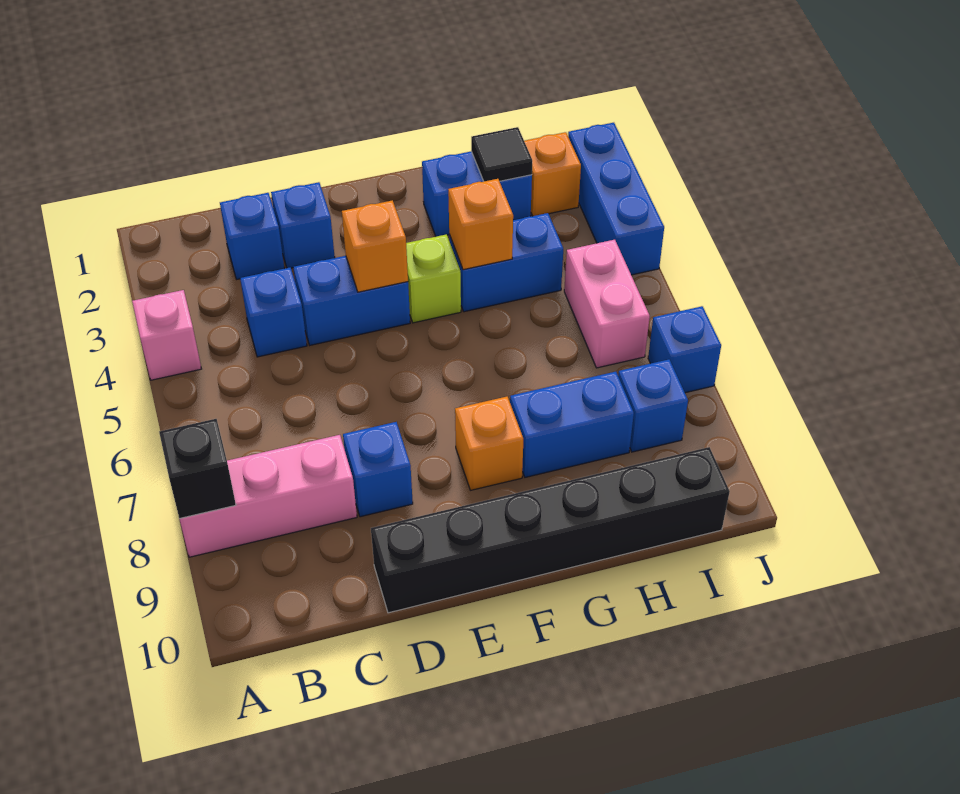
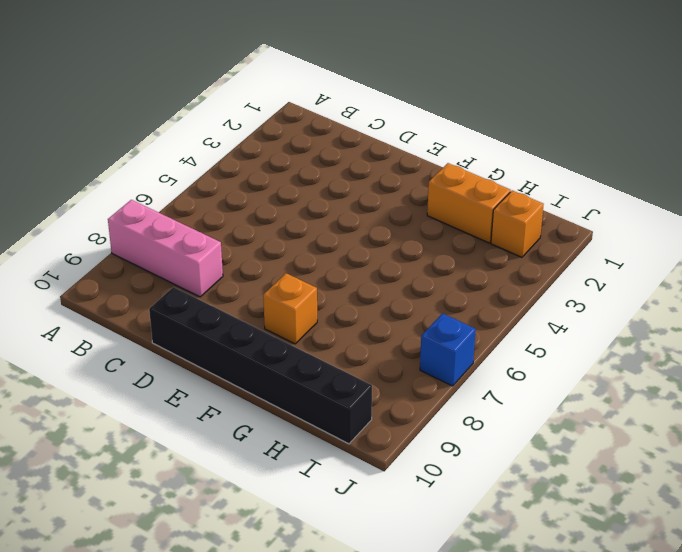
orange 1x2 brick [427,163,511,243] -> blue 1x2 brick [422,151,532,237]
none -> pink 1x1 brick [132,290,201,380]
none -> blue 1x1 brick [220,193,284,279]
none -> blue 1x1 brick [240,267,307,357]

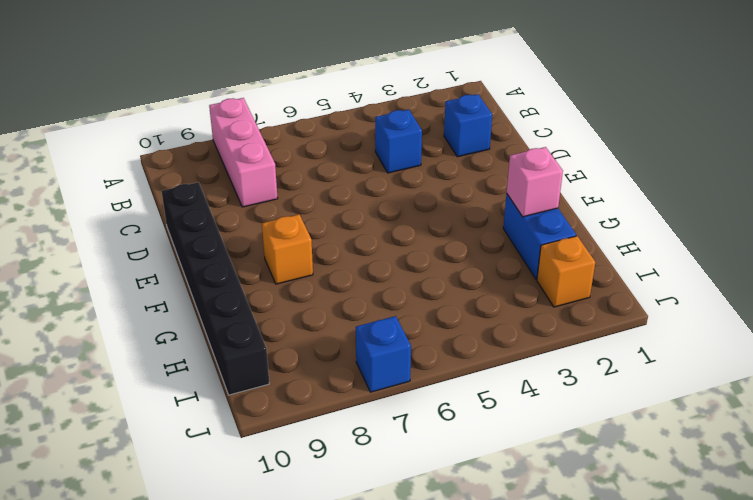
pink 1x1 brick [507,147,563,217] -> pink 1x1 brick moved to [132,290,201,380]
none -> blue 1x1 brick [271,182,335,268]
none -> blue 1x2 brick [293,256,410,345]
none -> blue 1x1 brick [343,422,413,517]

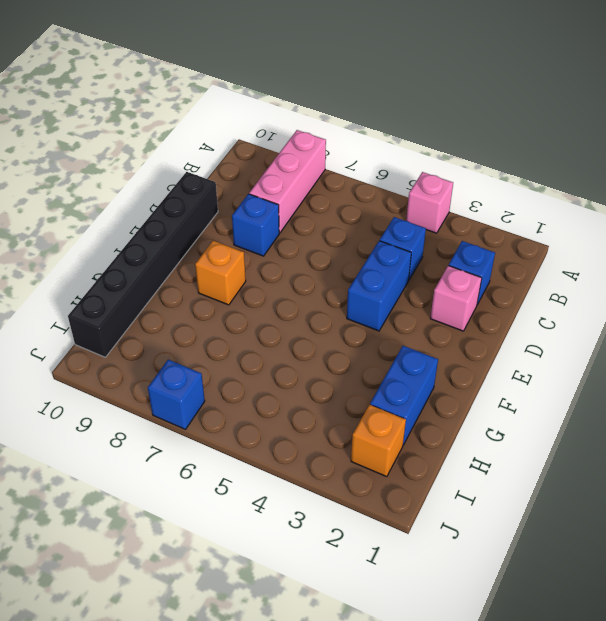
pink 1x1 brick [430,266,482,331] -> blue 1x1 brick [271,182,335,268]
none -> lime 1x1 brick [406,234,461,323]
none -> blue 1x2 brick [449,213,563,312]
none -> blue 1x2 brick [510,372,634,477]

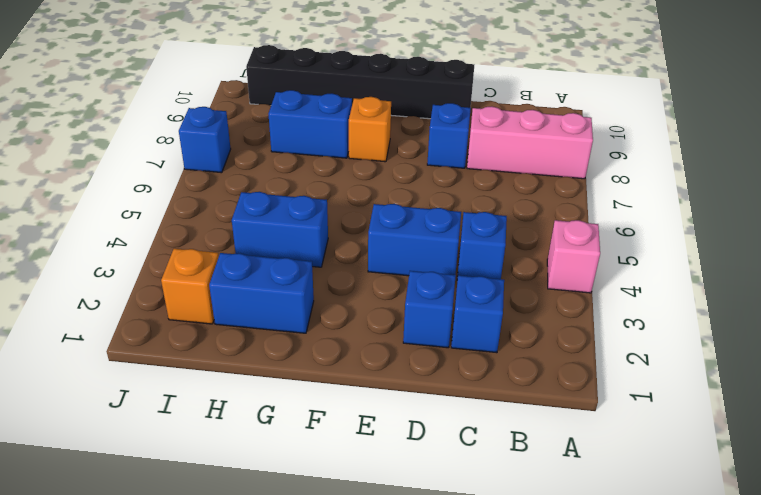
none -> lime 1x1 brick [406,234,461,323]
none -> pink 1x2 brick [564,240,650,368]
none -> blue 1x1 brick [618,359,688,452]

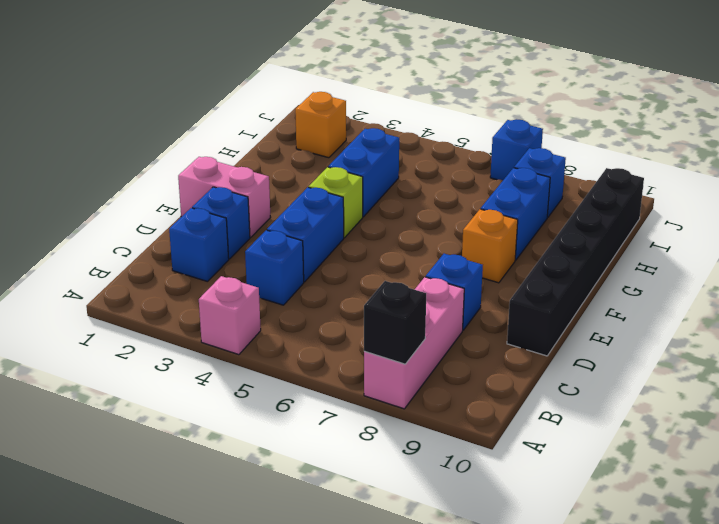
pink 1x2 brick [178,157,271,237] -> pink 1x2 brick moved to [564,240,650,368]
none -> blue 1x2 brick [422,151,532,237]
none -> blue 1x3 brick [568,123,664,275]
none -> orange 1x1 brick [342,200,408,292]

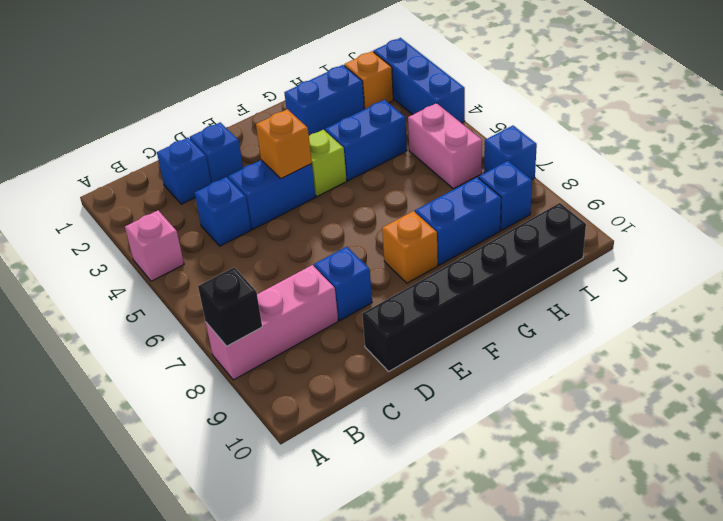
none -> orange 1x1 brick [448,179,513,270]
none -> black 1x1 tile [471,127,532,181]

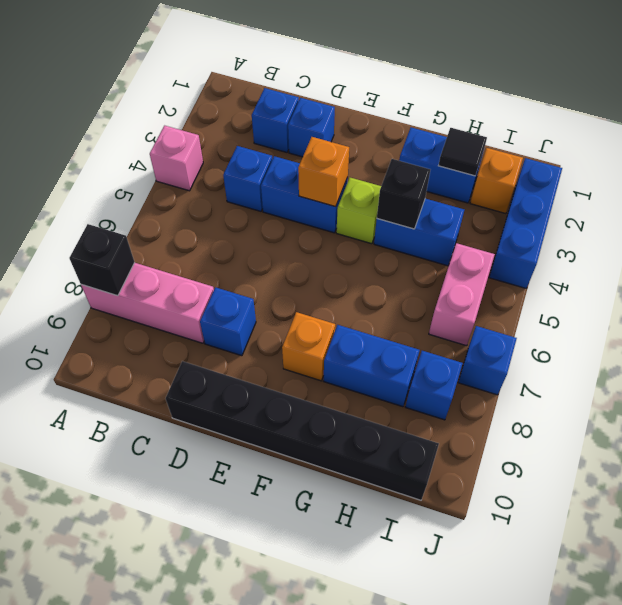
black 1x1 brick [377,159,430,229] -> orange 1x1 brick [448,179,513,270]

